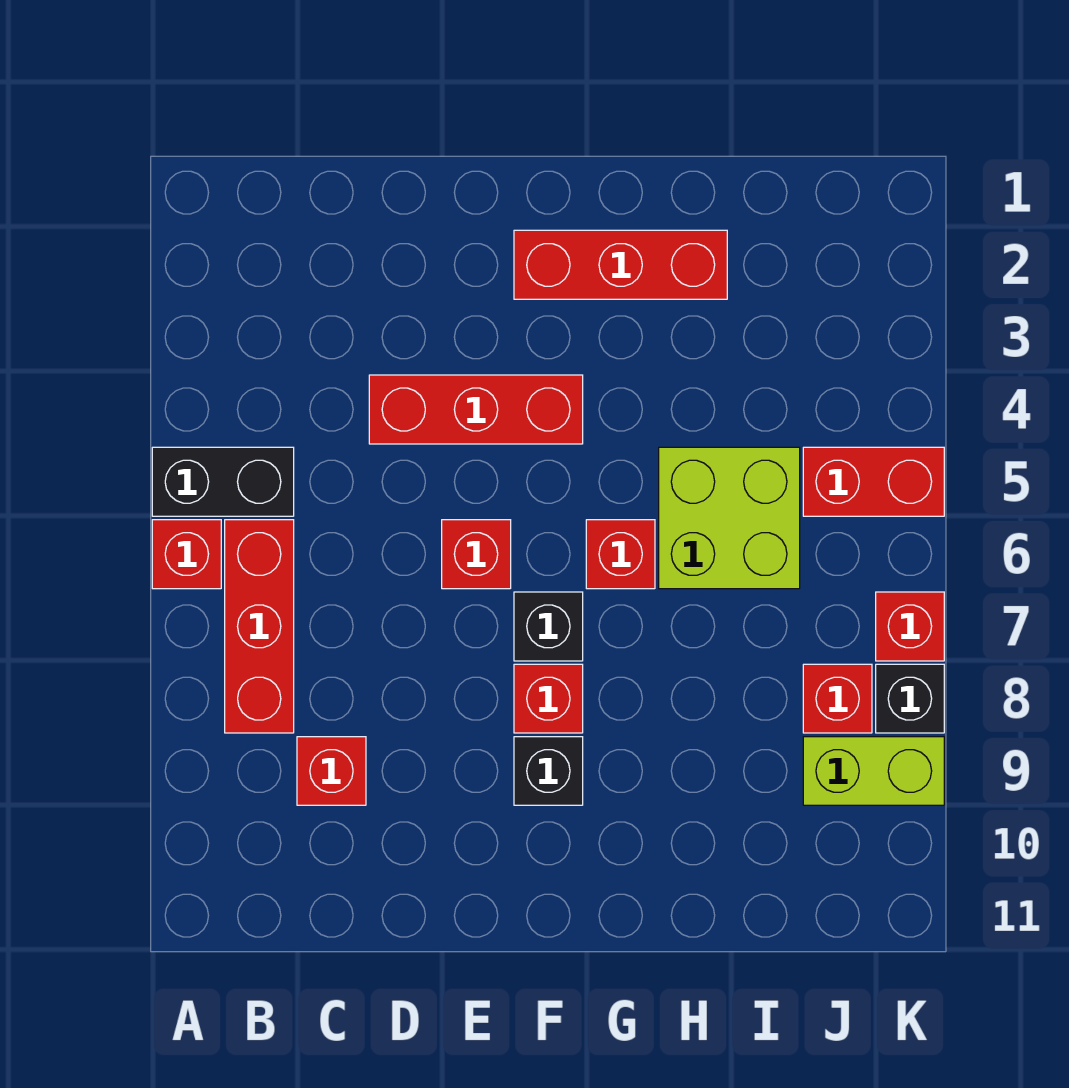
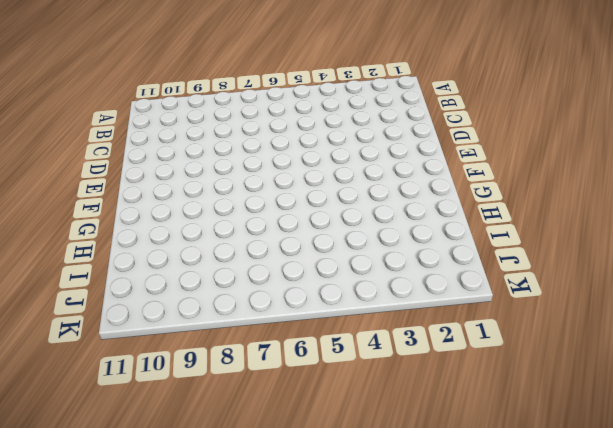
none -> black 1x2 brick [152,447,294,516]
none -> red 1x1 brick [152,520,221,589]
none -> red 1x3 brick [225,520,294,733]

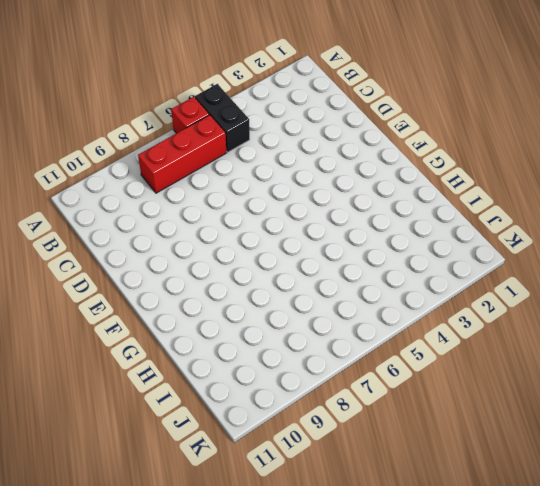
none -> red 1x1 brick [297,737,366,805]
none -> red 1x3 brick [369,375,583,444]
none -> red 1x1 brick [442,520,511,589]

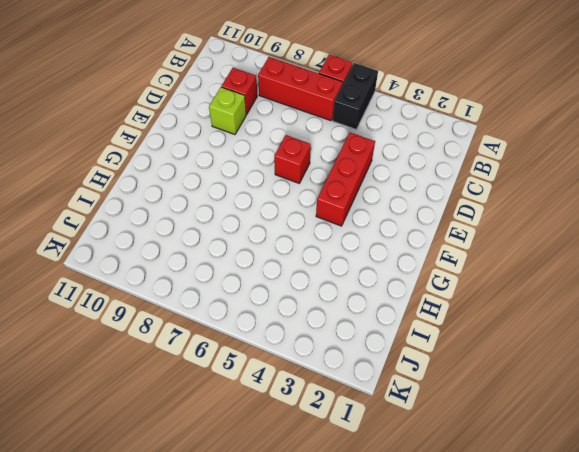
lime 1x1 brick [209,87,246,135] -> none
none -> red 1x3 brick [514,230,727,299]
none -> black 1x1 brick [514,592,583,661]
none -> red 1x1 brick [514,664,583,733]

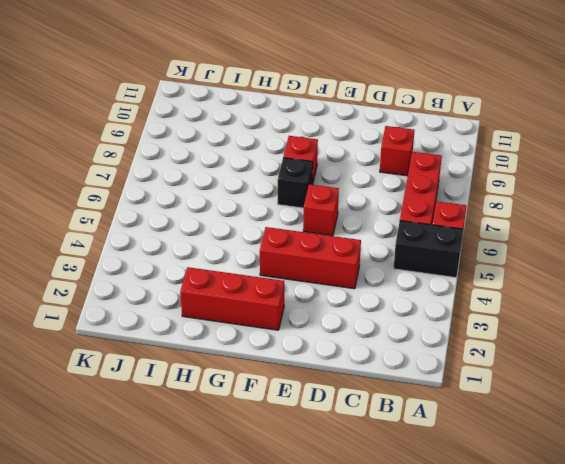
none -> black 1x1 brick [514,737,583,805]
none -> red 1x1 brick [586,520,655,589]
none -> lime 2x2 brick [659,447,800,589]

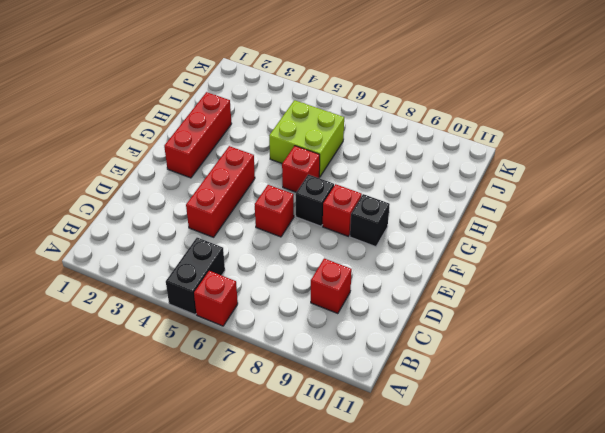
none -> red 1x3 brick [225,520,294,733]
none -> red 1x2 brick [803,447,944,516]
none -> red 1x1 brick [803,664,872,733]

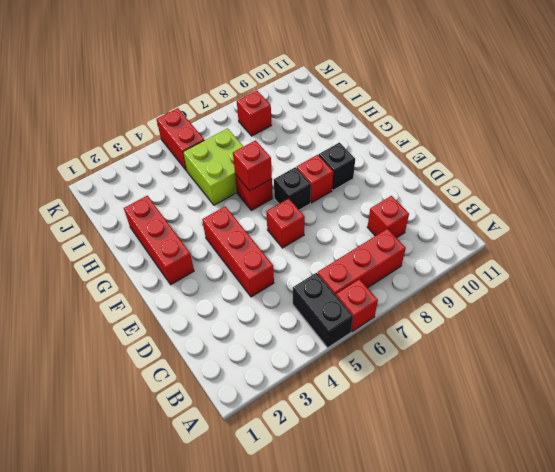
red 1x1 brick [233,140,272,191] -> red 1x1 brick moved to [876,592,944,661]
none -> lime 1x2 brick [803,737,944,805]
none -> black 1x1 brick [876,664,944,733]

